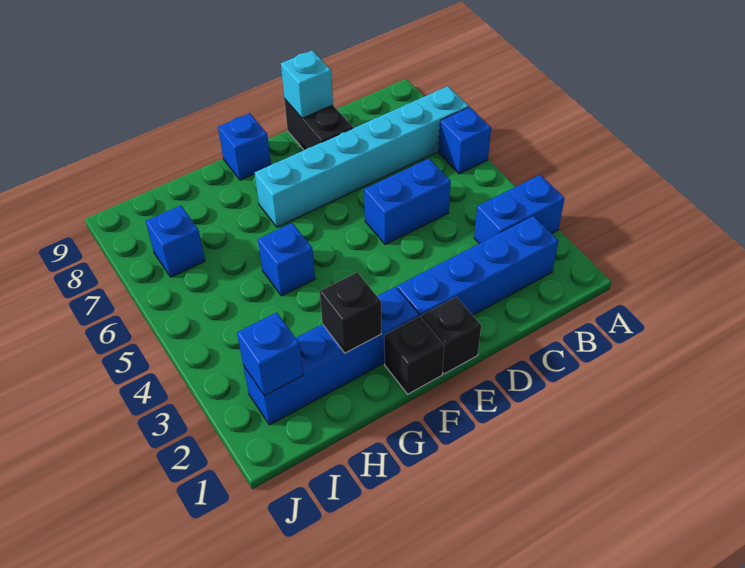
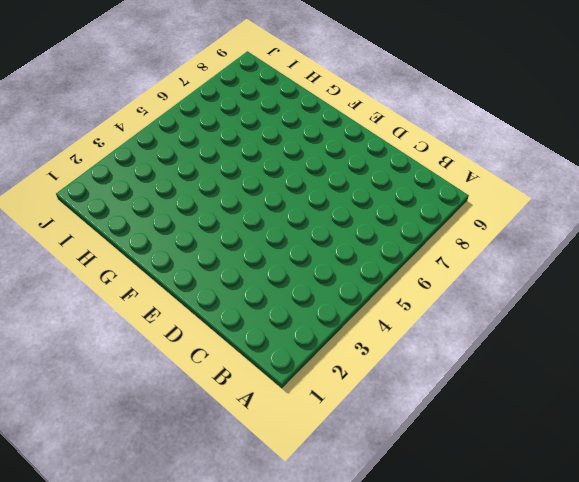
none -> blue 1x2 brick [474,175,565,244]
none -> blue 1x1 brick [439,107,491,174]
none -> cyan 1x6 brick [255,86,469,227]

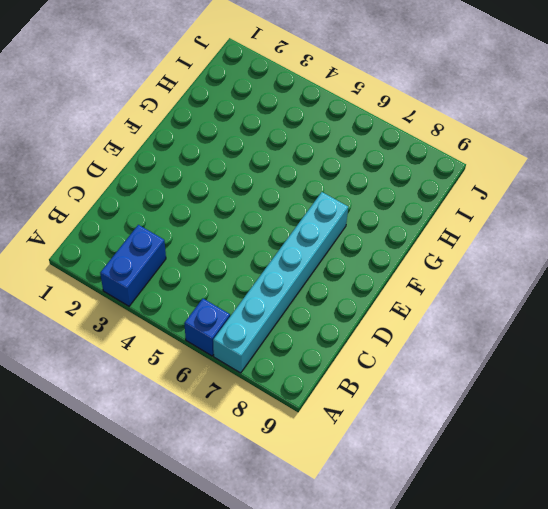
none -> blue 1x4 brick [397,216,558,318]
none -> blue 1x2 brick [364,159,451,245]
none -> black 1x2 brick [284,99,353,150]

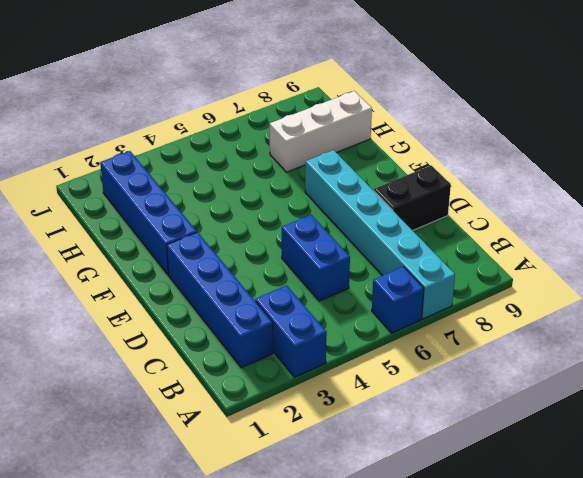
white 1x3 brick [270,91,372,172] -> none
none -> black 1x1 brick [422,297,481,374]
none -> black 1x1 brick [384,316,444,394]
none -> blue 1x1 brick [218,113,271,180]

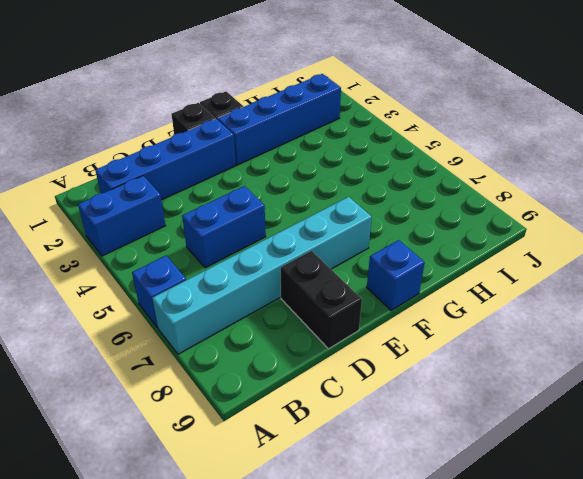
none -> blue 1x1 brick [258,223,315,296]
none -> blue 1x1 brick [146,205,205,277]
none -> cyan 1x1 brick [281,50,333,118]

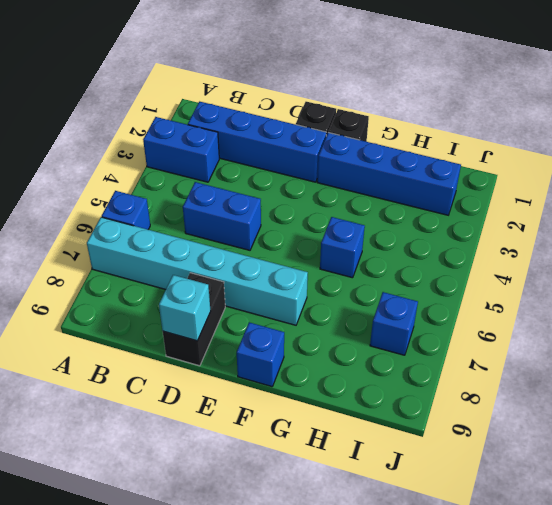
none -> black 1x1 brick [320,272,381,353]
none -> blue 1x1 brick [237,313,303,396]

